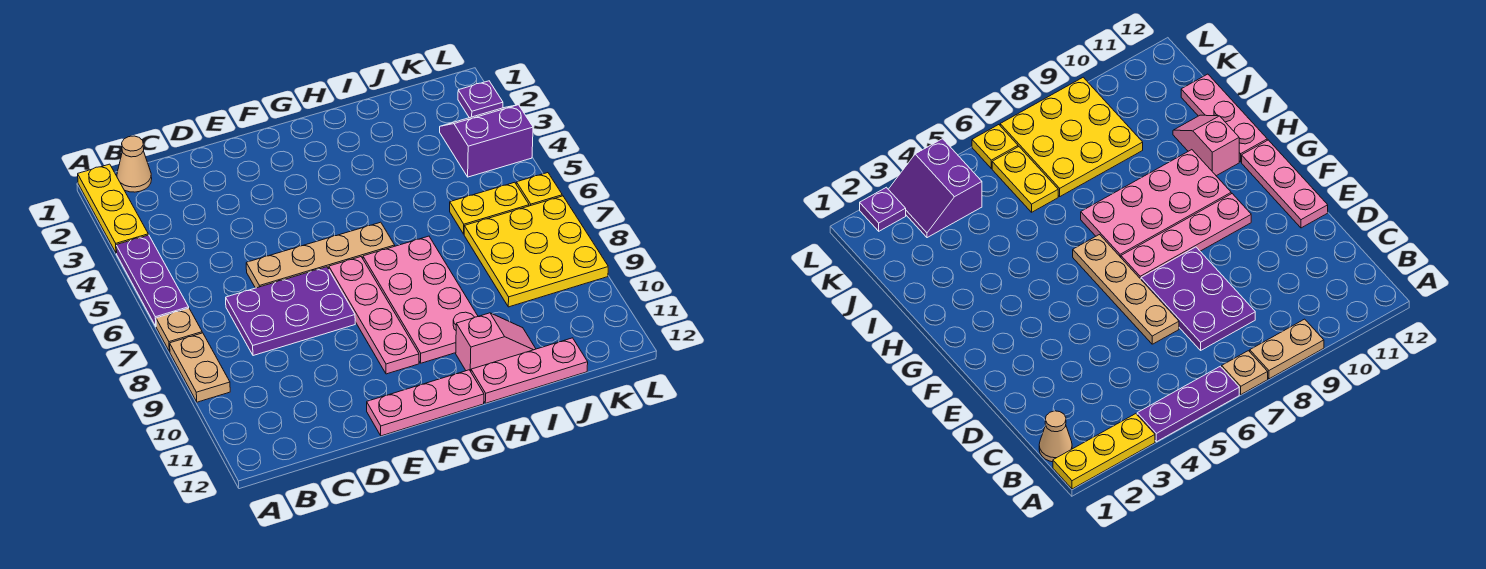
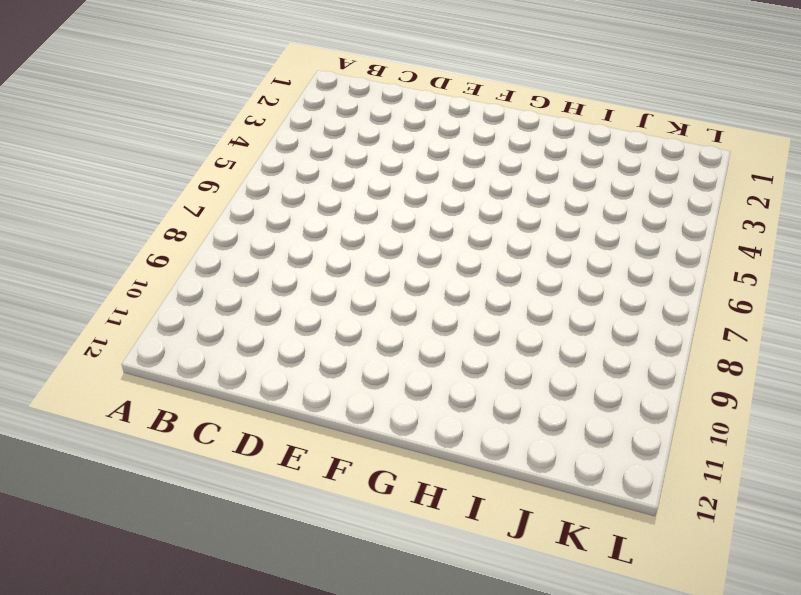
none -> yellow 1x3 plate [78,164,148,253]
none -> purple 1x3 plate [116,235,189,326]
none -> tan 1x1 plate [156,308,202,352]

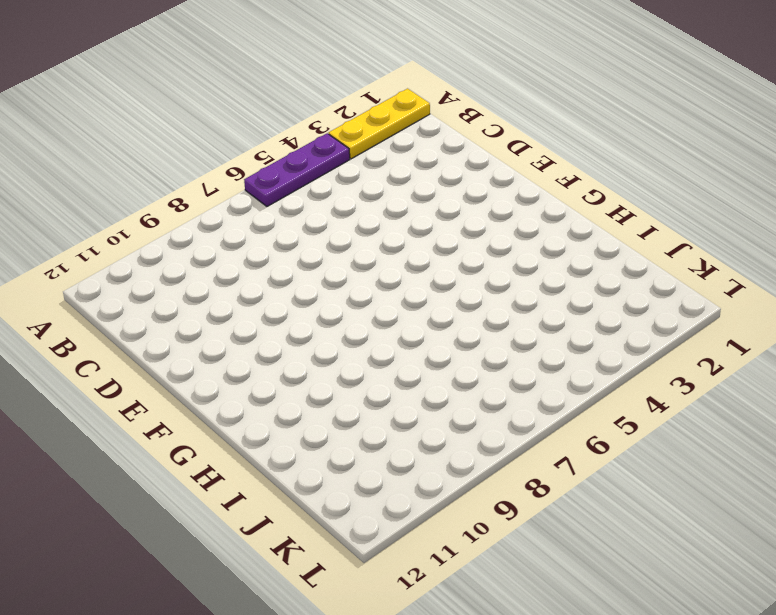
none -> tan 1x1 plate [156,308,202,352]
none -> tan 1x2 plate [170,333,230,402]
none -> tan 1x1 cone [117,136,152,192]

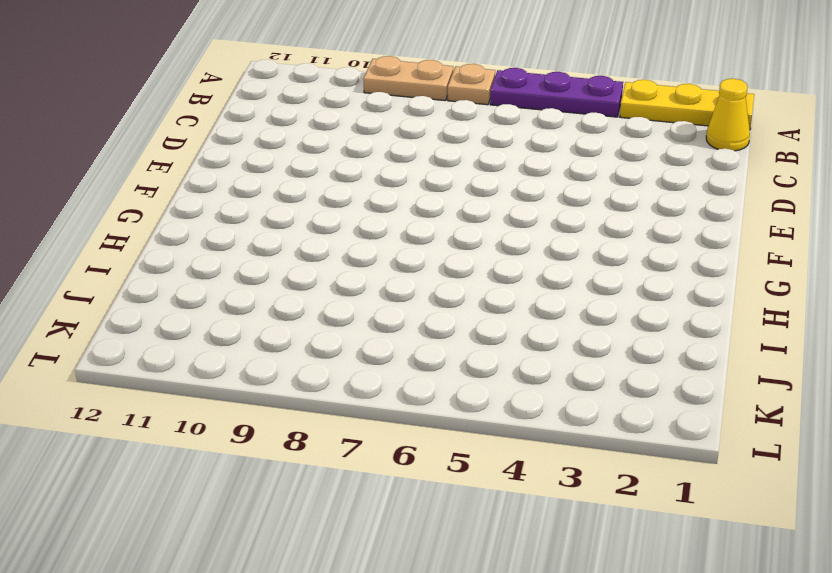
yellow 1x1 cone [706,79,750,151] -> tan 1x1 cone [117,136,152,192]
none -> purple 2x3 plate [226,267,355,356]
none -> tan 1x4 plate [246,222,395,288]
none -> pink 1x3 plate [367,370,484,436]

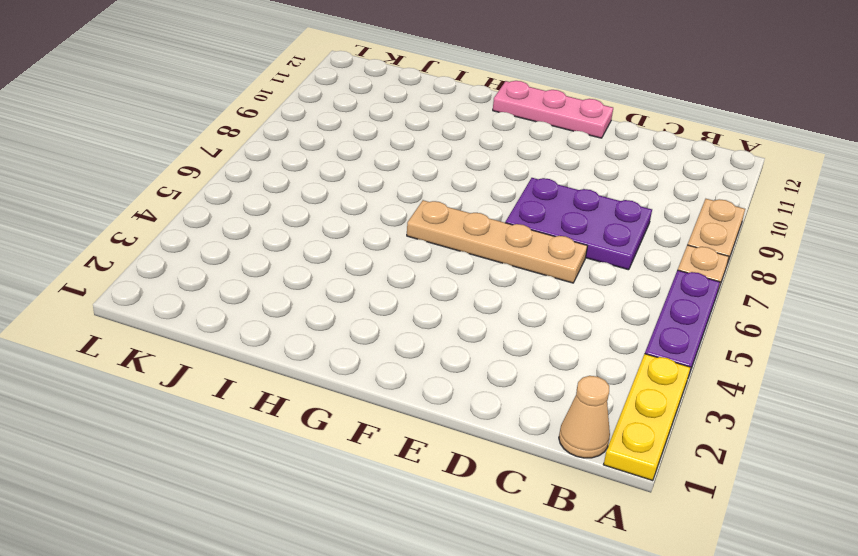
none -> pink 1x4 plate [329,257,419,374]
none -> pink 2x4 plate [363,236,478,363]
none -> pink 1x2 slope [456,313,536,371]

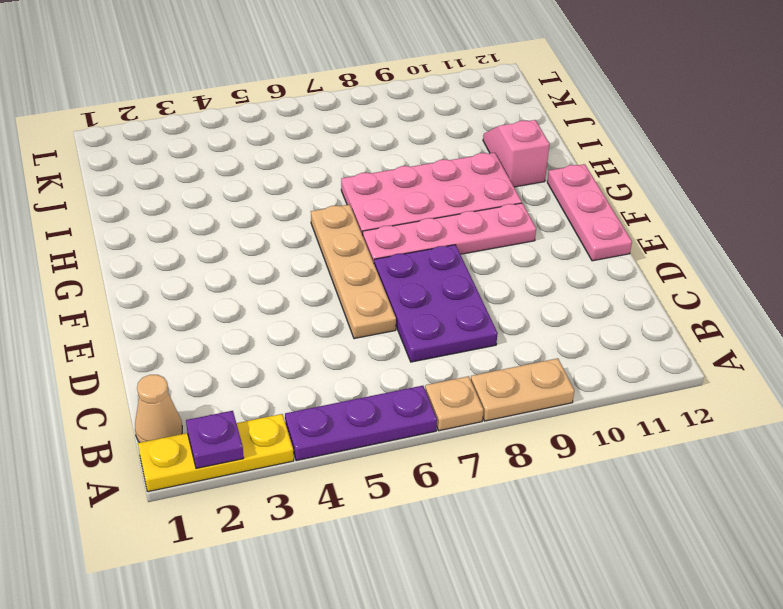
purple 1x1 plate [186,411,244,468] -> purple 1x1 plate moved to [458,81,503,118]
none -> pink 1x3 plate [471,338,588,403]
none -> yellow 1x2 plate [450,182,529,234]
none -> yellow 3x3 plate [464,196,608,307]

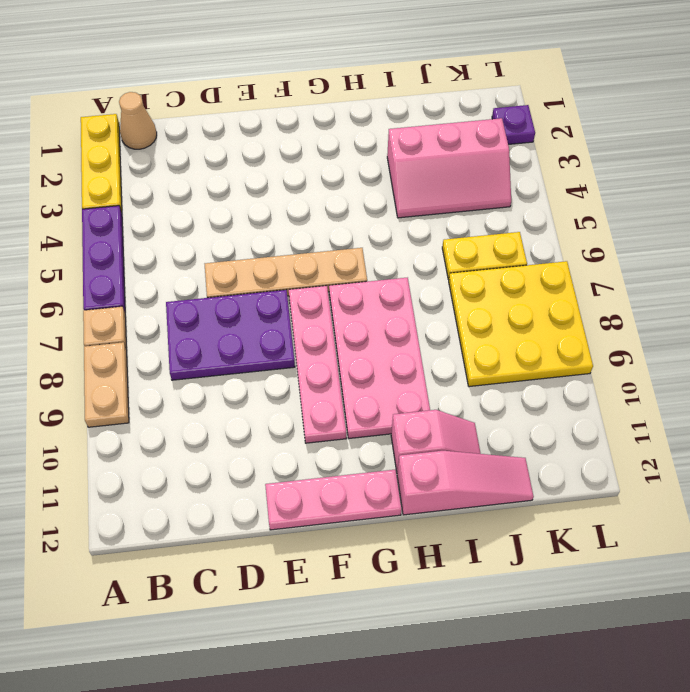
pink 1x3 slope [397,451,534,515] -> pink 1x3 plate [471,338,588,403]
pink 2x3 slope [387,118,511,218] -> purple 2x2 slope [440,105,533,177]
none -> yellow 1x1 plate [516,173,562,206]

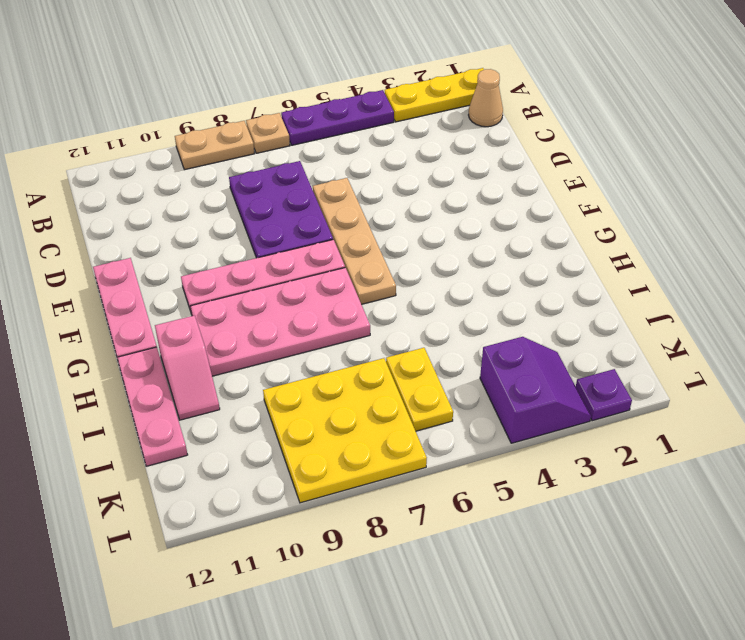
none -> yellow 1x1 plate [516,173,562,206]

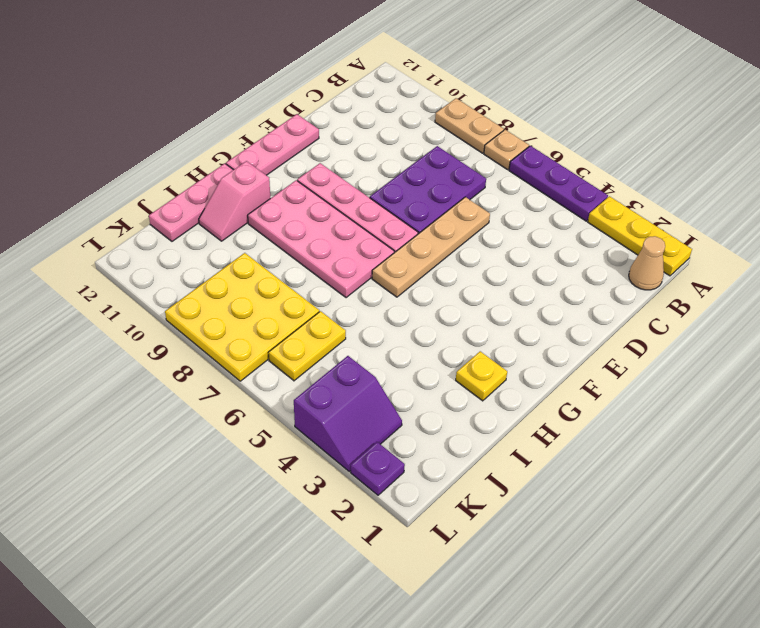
yellow 1x1 plate [456,351,507,401] -> yellow 1x1 plate moved to [516,173,562,206]

